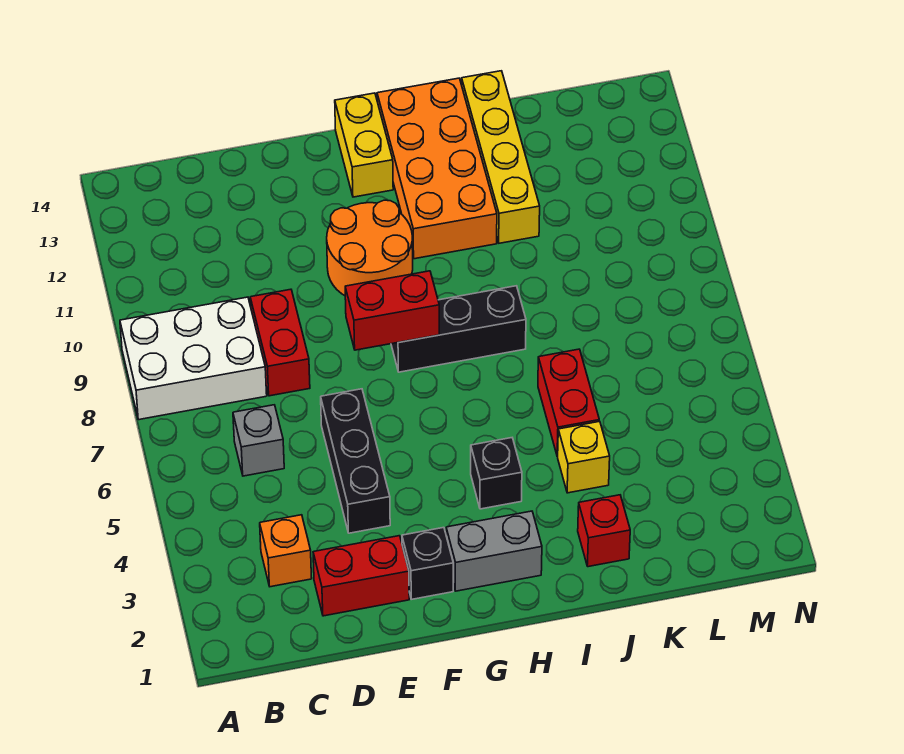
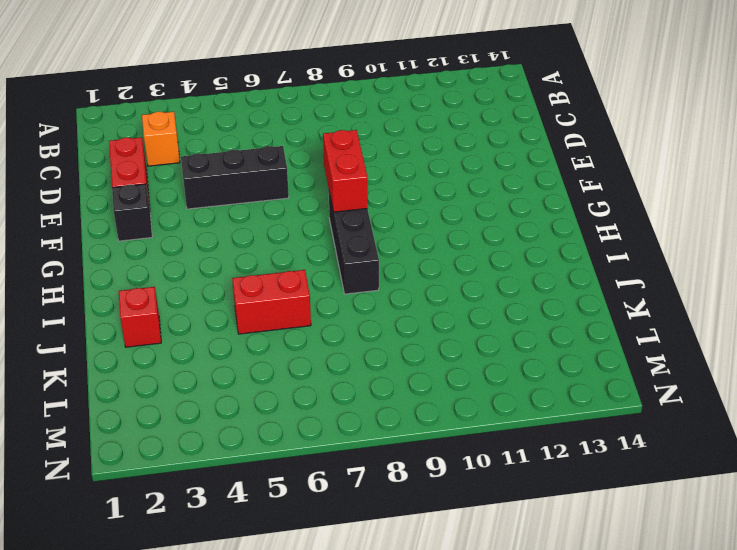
none -> white 2x3 brick [120,297,267,420]
none -> grey 1x1 brick [233,405,284,476]
none -> red 1x2 brick [250,289,310,396]

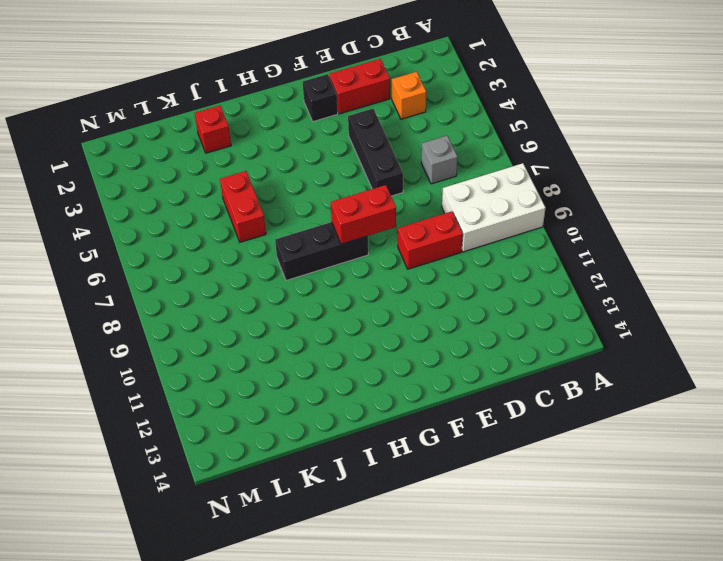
red 1x2 brick [398,211,463,269] -> red 1x2 brick turned to [250,289,310,396]
none -> orange 2x2 round brick [327,200,413,296]
none -> grey 1x2 brick [446,511,542,591]
none -> yellow 1x2 brick [335,93,393,197]

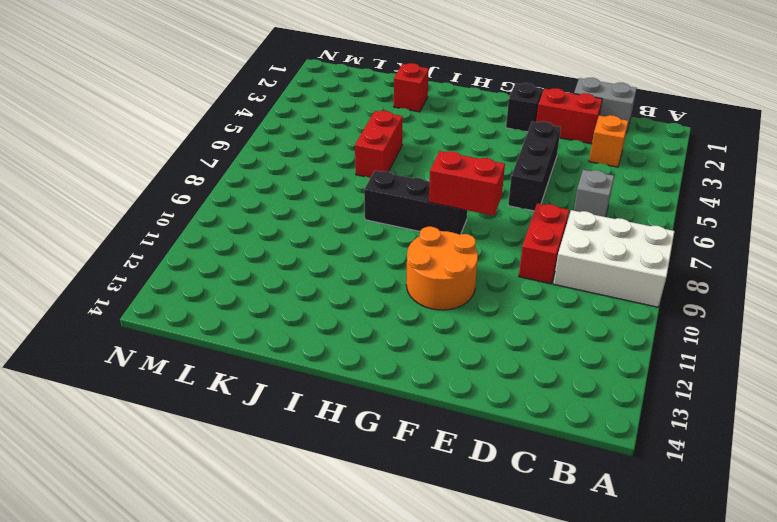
grey 1x2 brick [574,78,637,133] -> grey 1x2 brick moved to [446,511,542,591]
none -> yellow 1x2 brick [335,93,393,197]
none -> black 1x1 brick [471,438,522,509]
none -> orange 2x4 brick [377,78,497,259]

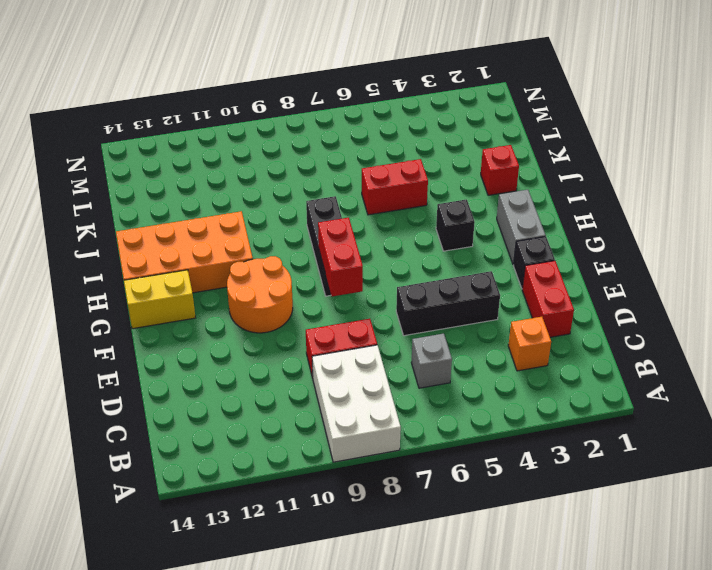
none -> yellow 1x1 brick [557,421,610,493]
none -> yellow 1x4 brick [462,71,540,243]

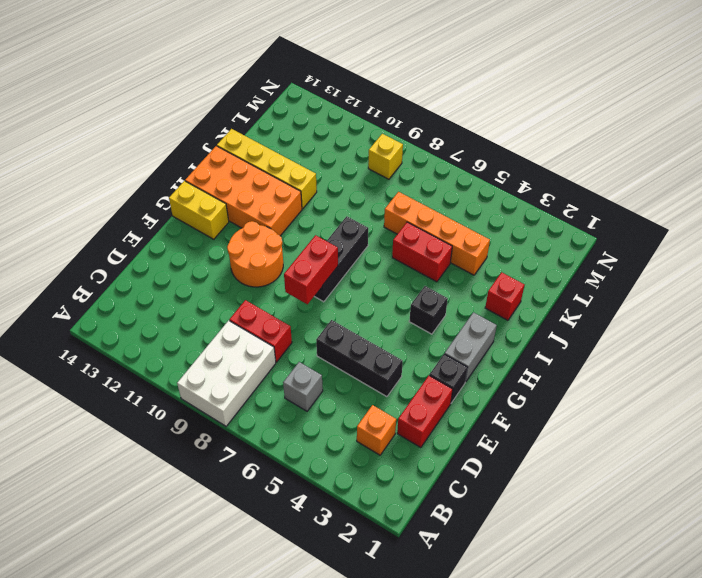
orange 1x4 brick [384,192,490,275] -> none
yellow 1x1 brick [368,134,403,179] -> yellow 1x1 brick moved to [557,421,610,493]

